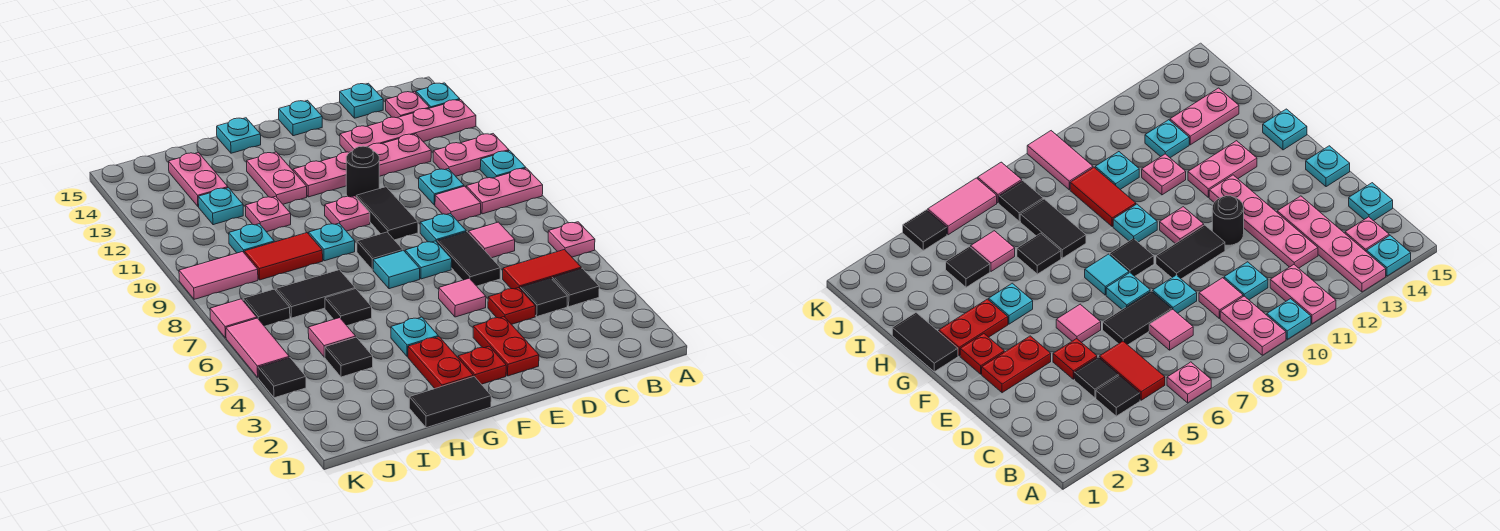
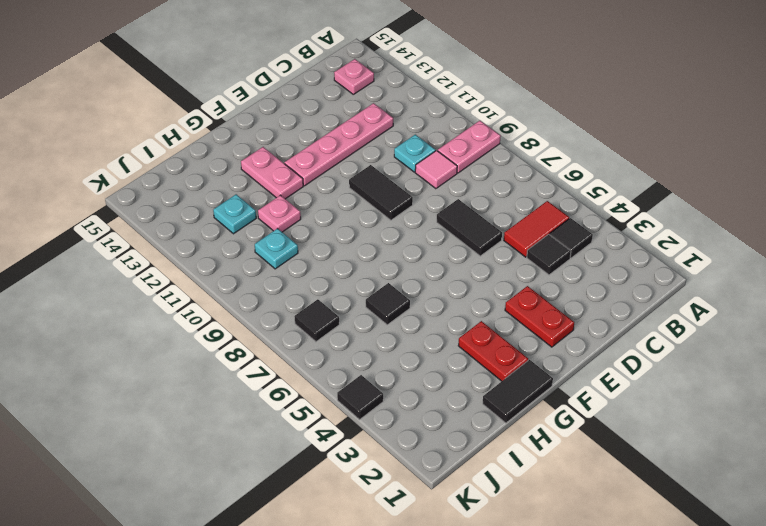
none -> pink 1x1 plate [548,222,595,257]
none -> cyan 1x1 plate [480,151,526,178]
none -> pink 1x2 plate [433,134,509,176]
none -> pink 1x4 plate [340,100,476,152]

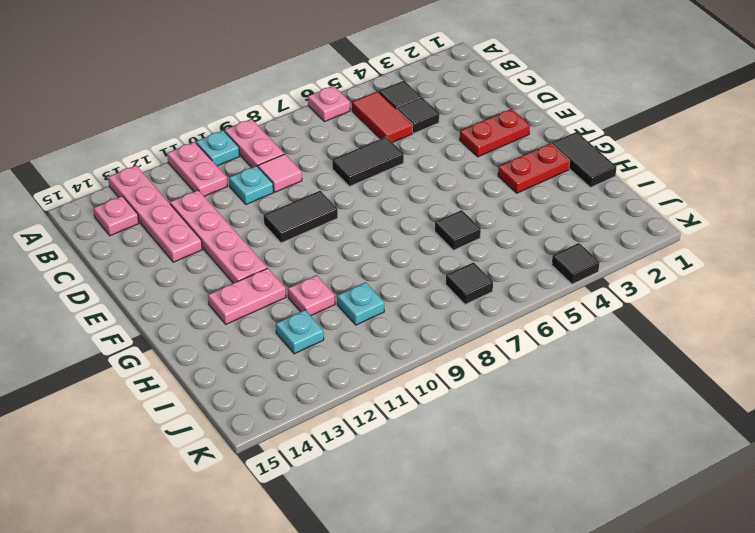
none -> cyan 1x1 plate [416,83,460,108]
none -> pink 1x1 tile [469,222,515,258]
none -> cyan 1x1 plate [340,83,383,118]
none -> red 1x1 plate [488,288,536,324]

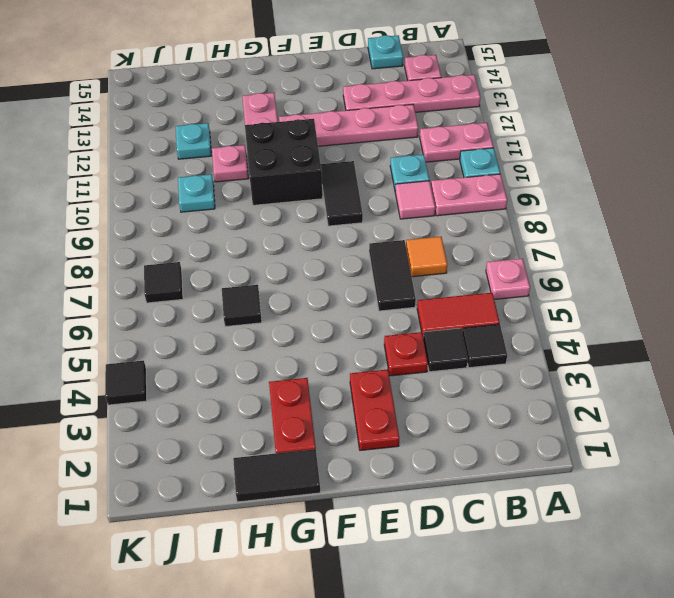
orange 1x1 tile [406,237,447,277] -> pink 1x1 tile [469,222,515,258]
black 2x2 brick [245,119,322,205] -> pink 1x1 plate [325,196,370,231]
none -> cyan 1x1 plate [416,83,460,108]
none -> cyan 1x1 plate [420,214,466,242]
none -> pink 1x1 tile [439,278,486,317]
none -> cyan 1x1 plate [405,241,452,279]

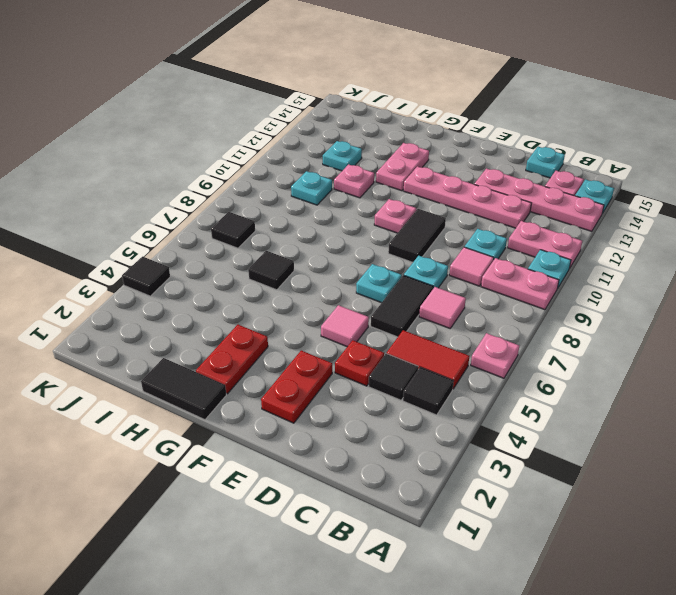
none -> black 1x1 round brick [346,146,379,197]
none -> cyan 1x1 plate [279,100,322,136]
none -> red 1x1 plate [458,346,506,384]
none -> cyan 1x1 tile [373,251,420,289]

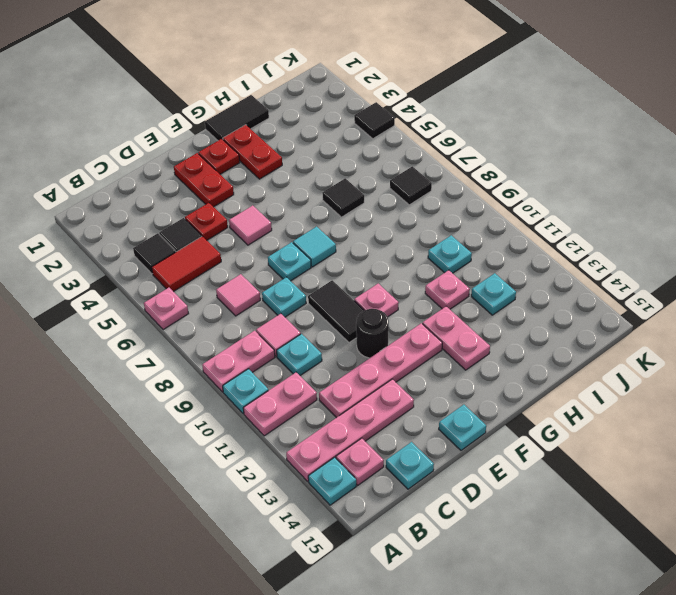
none -> black 1x2 tile [437,232,500,286]
none -> black 1x1 tile [357,232,403,270]
none -> cyan 1x1 plate [391,317,438,357]
none -> cyan 1x1 plate [309,223,355,261]

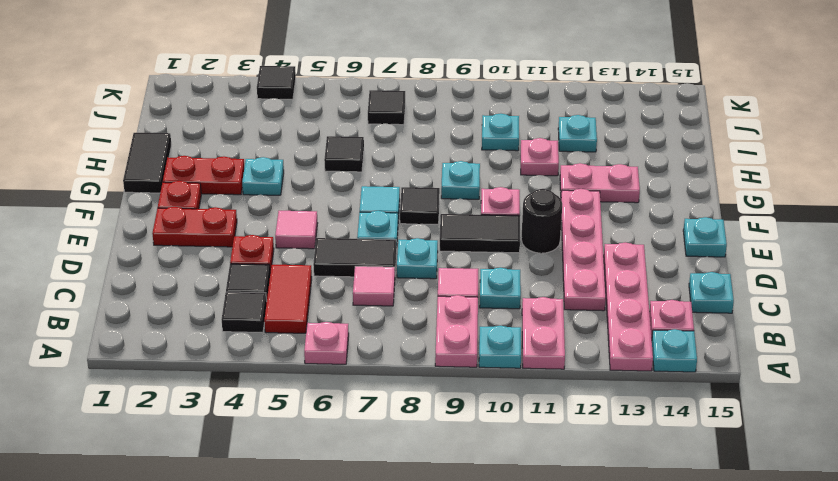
none -> cyan 1x1 plate [217,118,261,153]
none -> black 1x2 tile [276,270,355,318]
none -> red 1x2 tile [244,233,323,280]
none -> black 1x1 tile [325,337,373,377]

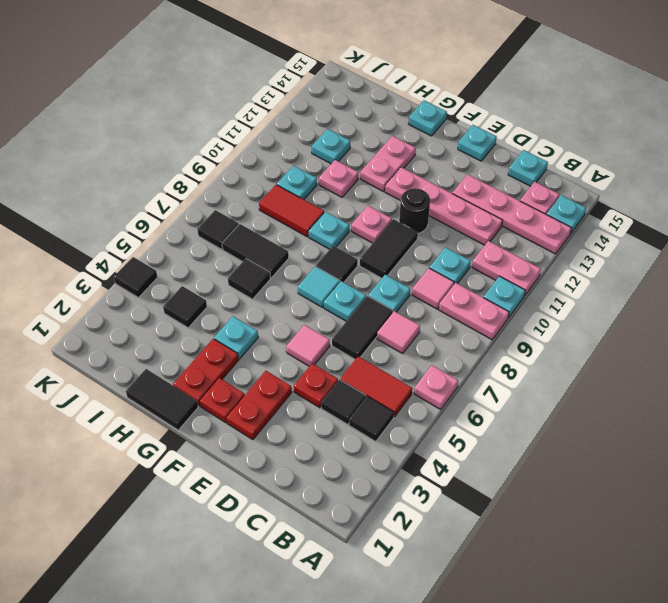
none -> pink 1x1 tile [308,318,356,357]
none -> pink 1x2 plate [169,153,228,207]
none -> pink 1x2 tile [179,252,258,299]
none -> pink 1x2 tile [226,318,289,377]

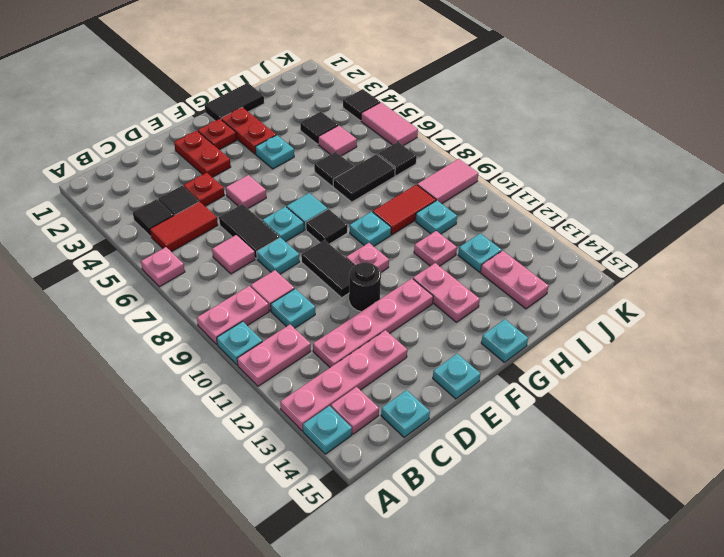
none -> pink 1x1 tile [210,299,257,338]

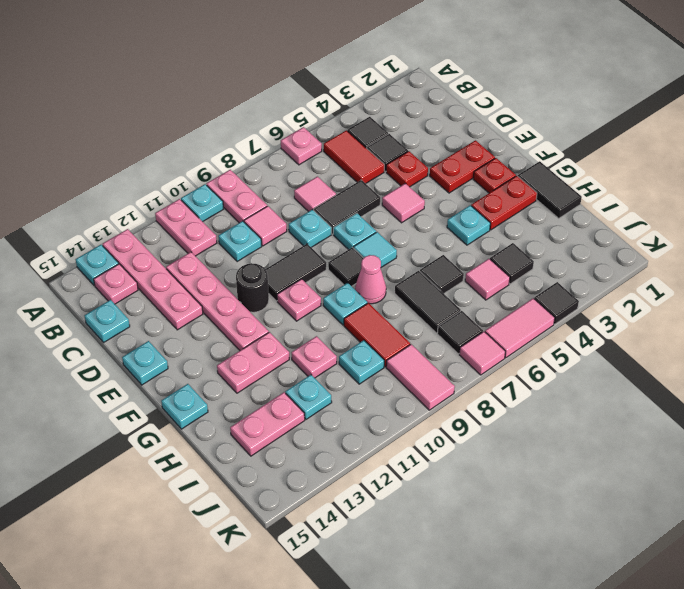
pink 1x1 cone [355,255,386,304] -> none

